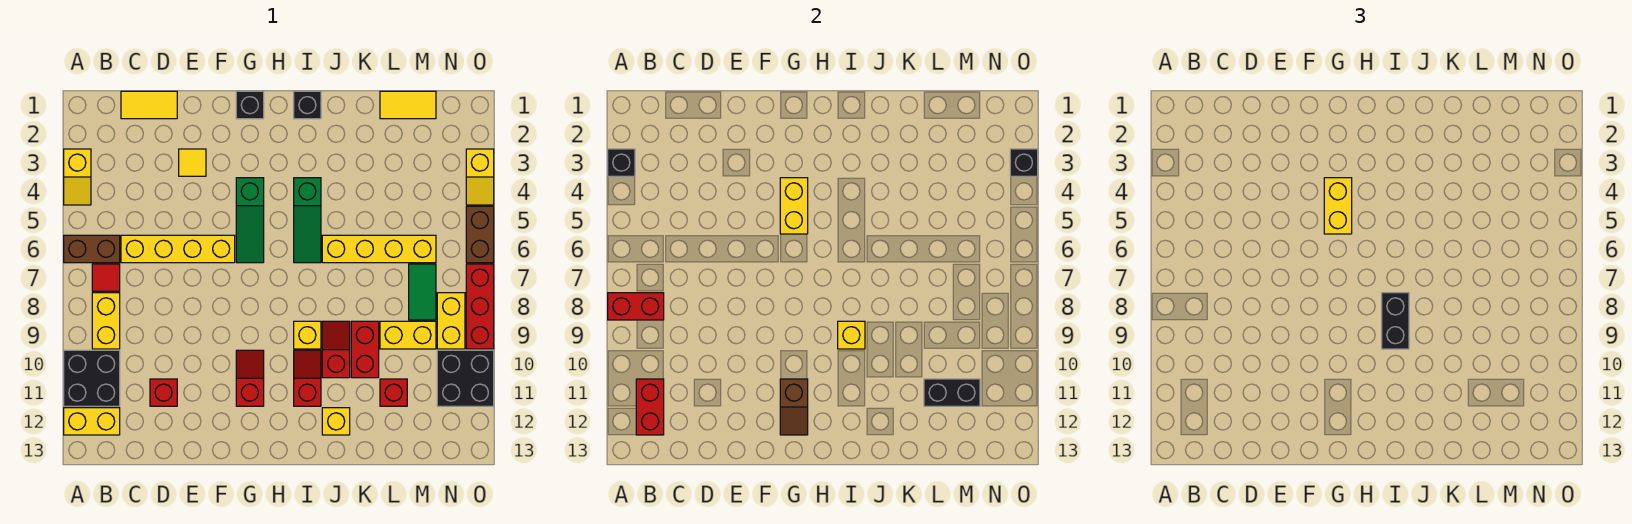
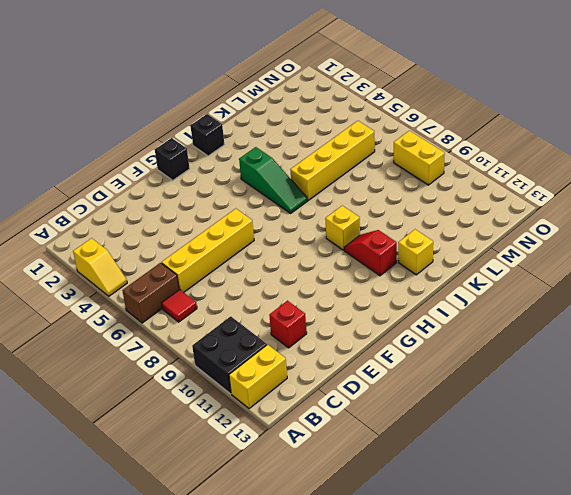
none -> yellow 1x2 brick [92,293,120,349]
none -> yellow 1x2 tile [121,91,177,119]
none -> yellow 1x1 tile [179,149,206,176]
none -> green 1x3 slope [236,178,264,263]

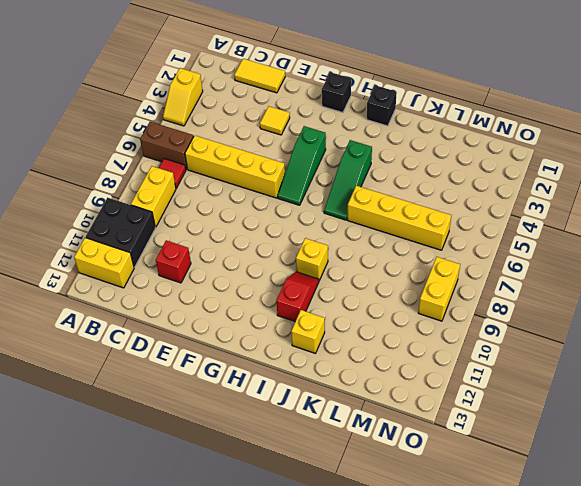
none -> red 1x2 slope [236,350,264,406]
none -> red 1x2 slope [322,321,350,378]
none -> red 1x2 brick [351,321,379,378]
none -> yellow 1x2 tile [380,91,436,119]

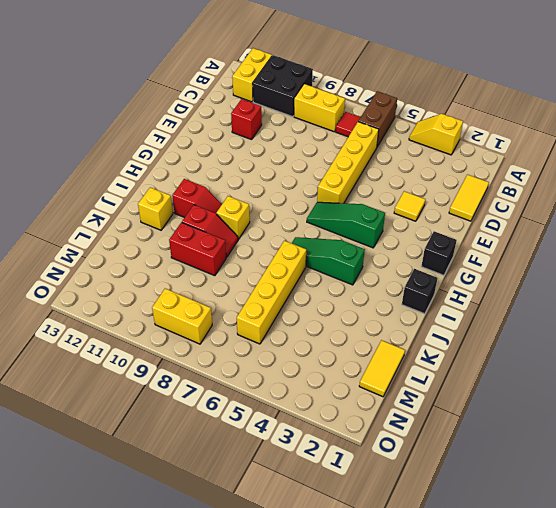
none -> red 1x2 slope [236,350,264,406]
none -> yellow 1x2 brick [380,321,436,349]
none -> red 1x1 brick [380,379,407,406]
none -> green 1x2 tile [409,264,436,320]

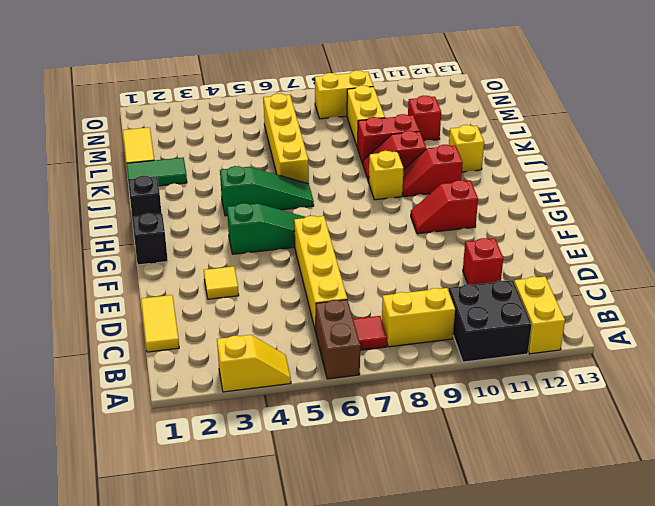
green 1x2 tile [126,158,187,186] -> green 1x2 tile moved to [409,264,436,320]
none -> black 2x2 brick [437,350,494,406]
none -> yellow 1x2 slope [466,149,494,205]
none -> brown 1x2 brick [466,206,494,263]
none -> red 1x3 brick [466,264,494,349]

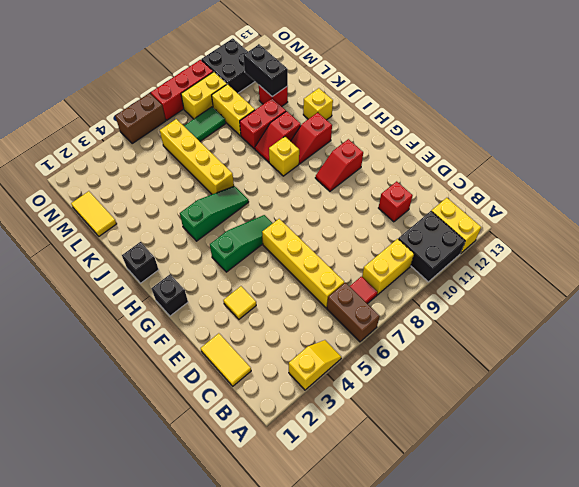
none -> yellow 1x2 slope [466,149,494,205]
none -> black 1x1 brick [608,149,635,176]
none -> red 1x2 brick [608,293,664,320]
none -> red 1x2 brick [636,379,664,435]

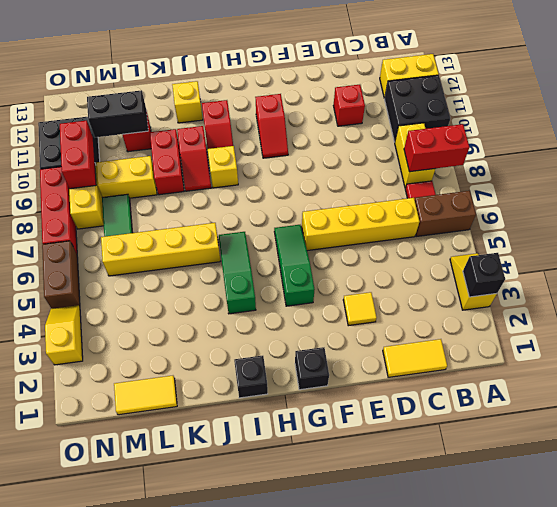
red 1x2 brick [60,121,96,189] -> red 1x2 brick moved to [636,379,664,435]
none -> yellow 1x2 brick [780,178,808,234]
none -> brown 1x2 slope [780,379,808,435]
none -> yellow 1x1 brick [838,321,865,349]
none -> black 1x1 brick [1010,149,1038,176]

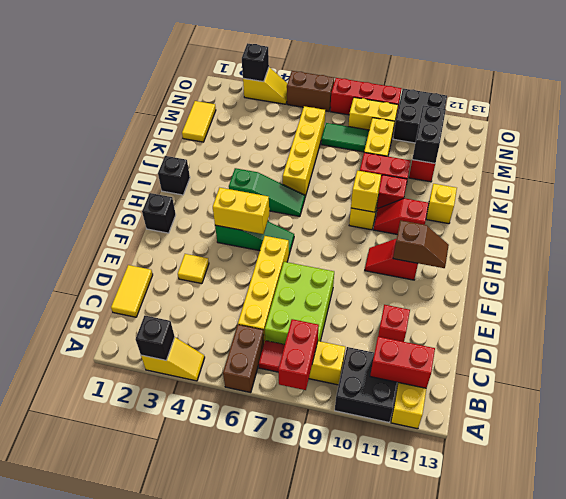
lime 2x3 brick [265,262,334,344] -> none
none -> yellow 1x2 brick [1324,178,1352,234]
none -> black 1x2 brick [1382,293,1409,349]

